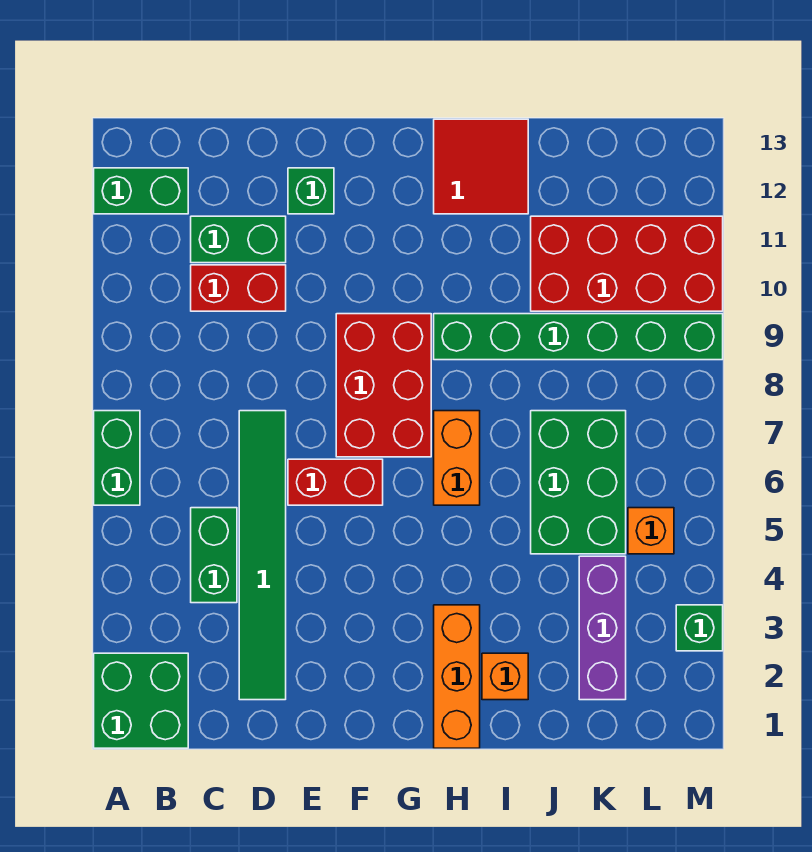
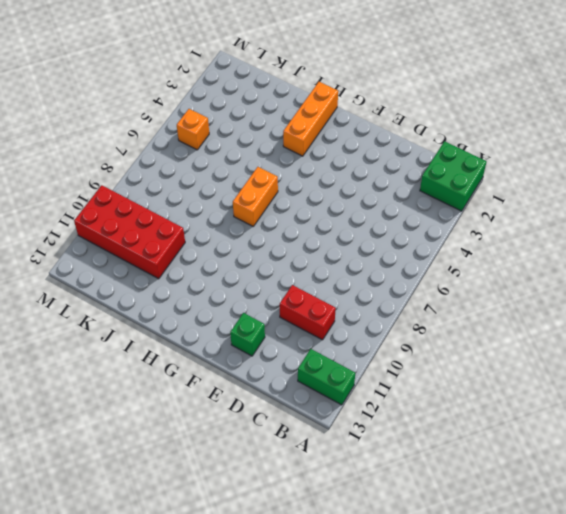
none -> green 1x2 brick [94,411,140,505]
none -> green 1x2 brick [191,508,237,603]
none -> green 1x2 brick [191,216,286,263]

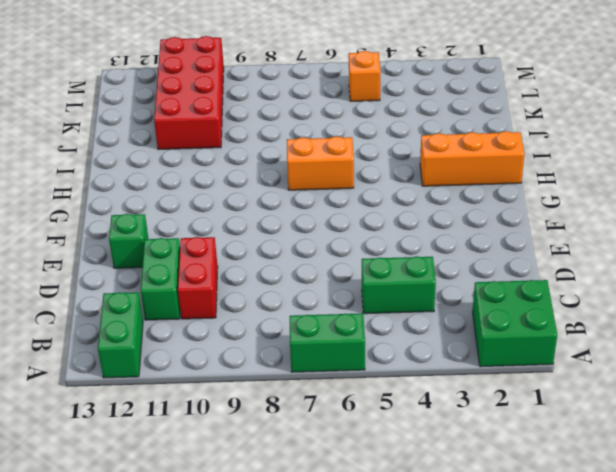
none -> green 1x6 tile [239,411,286,700]
none -> red 1x2 brick [288,459,383,505]
none -> red 2x3 brick [336,314,431,457]

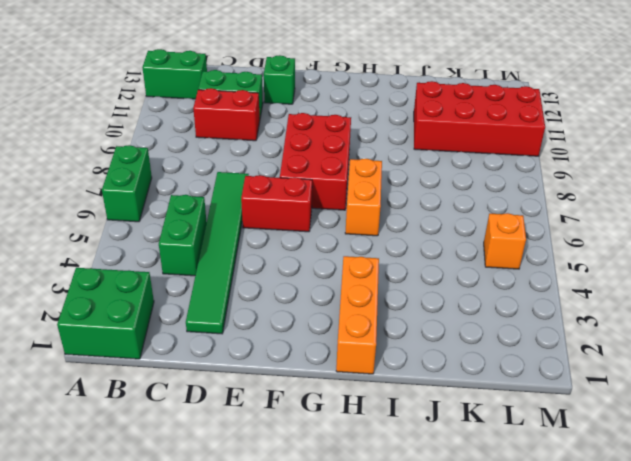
none -> green 1x6 brick [434,314,723,360]
none -> red 2x2 tile [434,119,528,214]
none -> orange 1x1 brick [482,653,528,700]

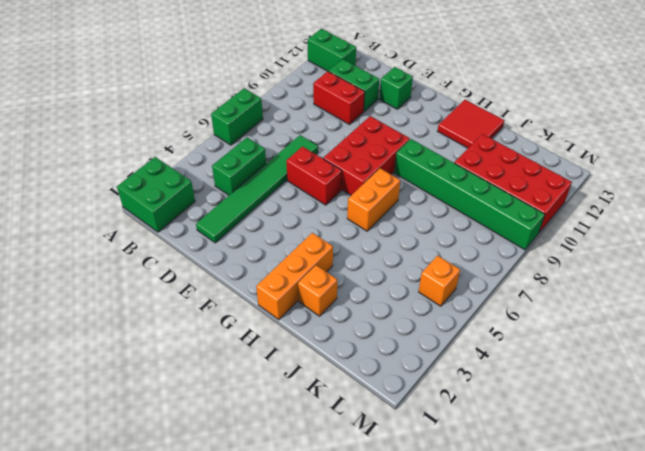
none -> green 2x3 brick [531,411,626,554]
none -> purple 1x3 brick [579,556,626,700]
none -> green 1x1 brick [676,605,723,651]

